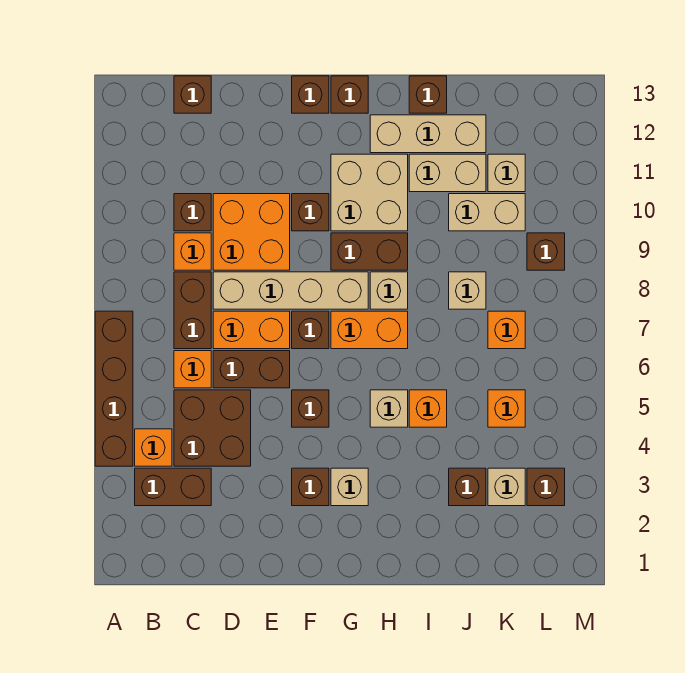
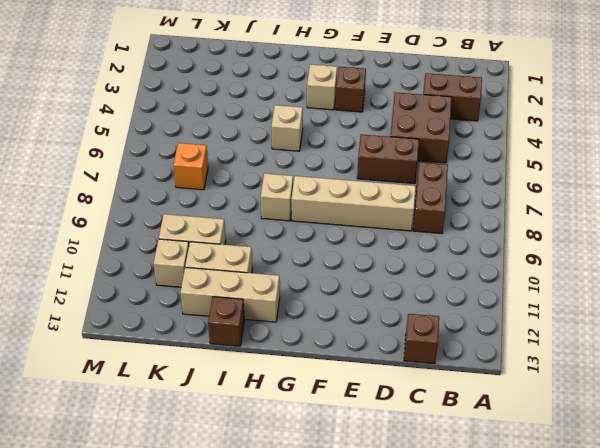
none -> brown 1x4 brick [95,311,133,466]
none -> orange 1x1 brick [135,429,172,466]
none -> orange 1x1 brick [174,351,211,388]
none -> orange 1x1 brick [174,233,211,270]

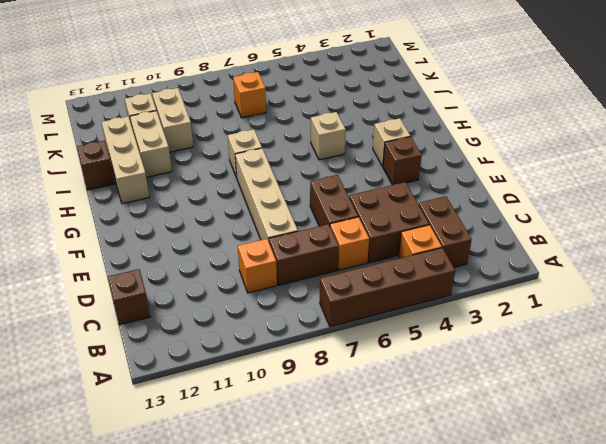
none -> brown 1x1 brick [174,194,211,231]
none -> orange 1x2 brick [213,311,290,349]
none -> orange 2x2 brick [213,194,290,270]
none -> brown 1x1 brick [292,390,329,427]

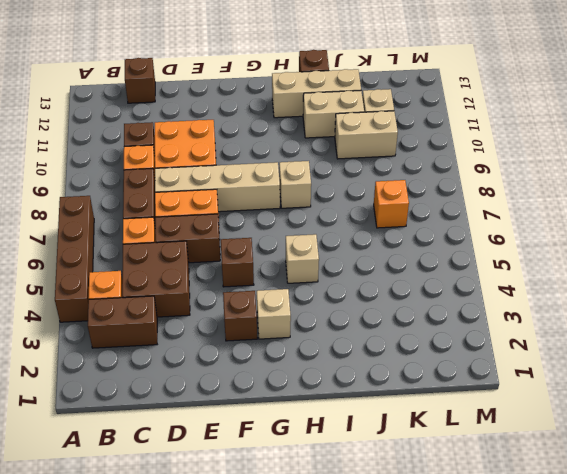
none -> brown 1x1 brick [292,311,329,349]
none -> brown 1x1 brick [292,194,329,231]
none -> brown 1x1 brick [292,76,329,113]
none -> orange 1x2 brick [331,311,408,349]

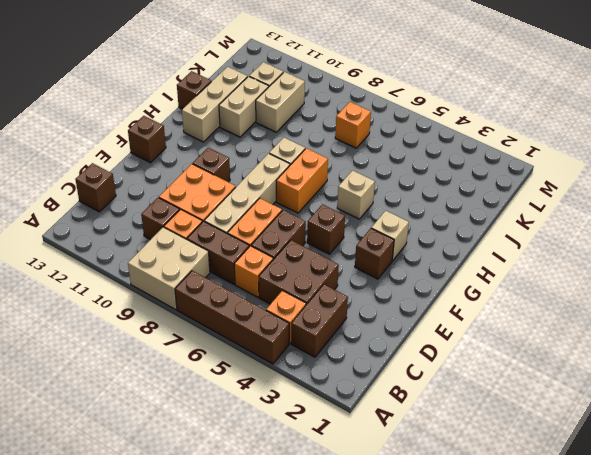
tan 2x2 brick [128,227,210,310] -> tan 2x2 brick moved to [331,154,408,231]
none -> brown 1x1 brick [292,311,329,349]
none -> brown 1x2 brick [331,233,408,270]
none -> brown 1x1 brick [331,76,368,113]
none -> orange 1x1 brick [409,390,447,427]

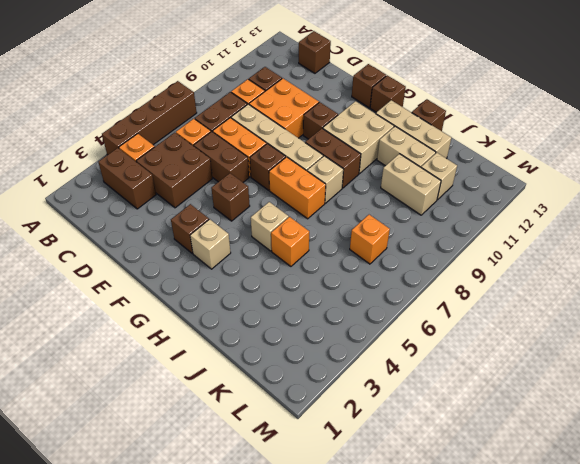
none -> brown 1x1 brick [449,468,486,506]
none -> tan 1x1 brick [449,272,486,309]
none -> tan 1x1 brick [488,468,525,506]
none -> orange 1x1 brick [488,390,525,427]

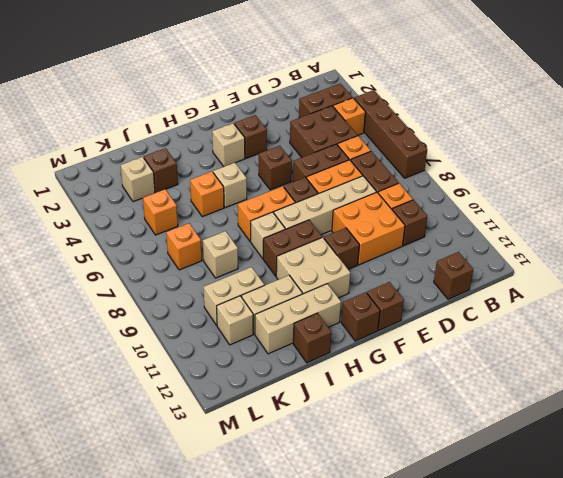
none -> brown 1x1 brick [527,468,565,506]
none -> brown 1x1 brick [527,233,565,270]

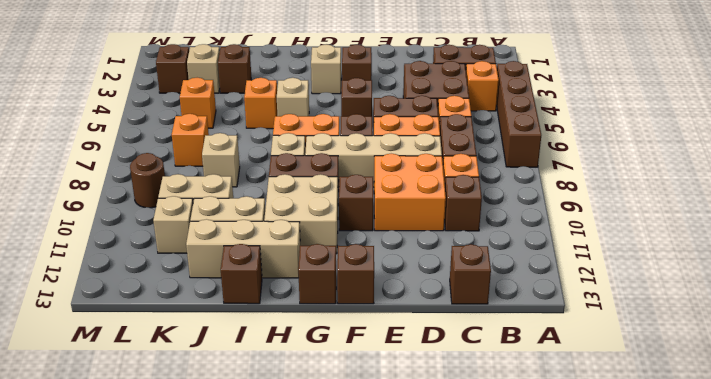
brown 1x1 round brick [130,153,165,208] -> brown 1x1 brick [527,233,565,270]

